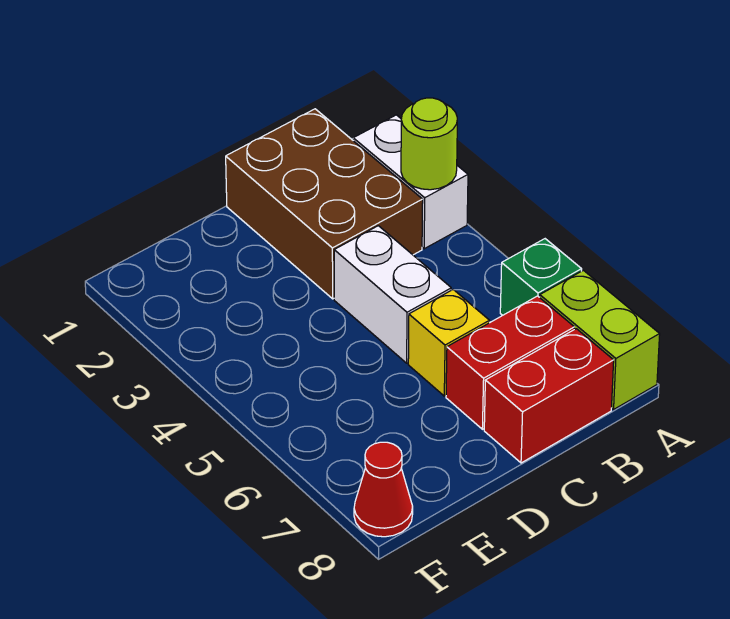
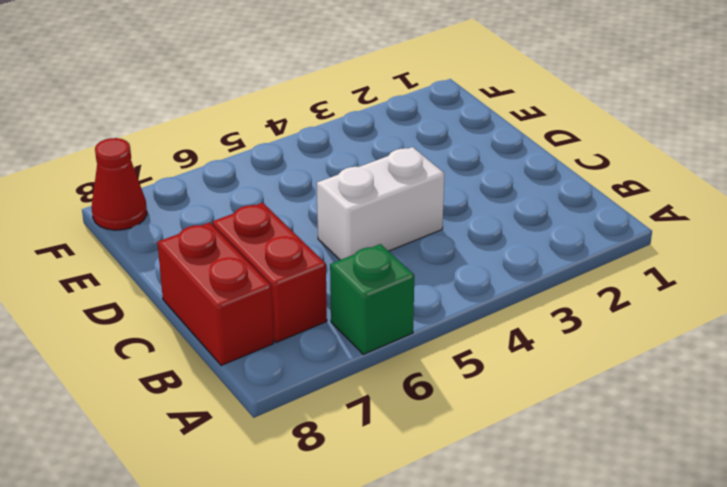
none -> white 1x2 brick [353,115,468,249]
none -> lime 1x2 brick [540,270,660,409]

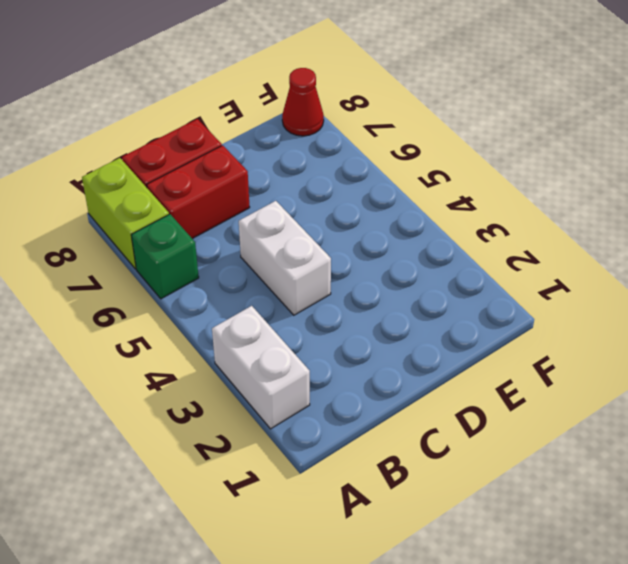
none -> brown 2x3 brick [226,109,423,299]
none -> yellow 1x1 brick [408,290,490,396]

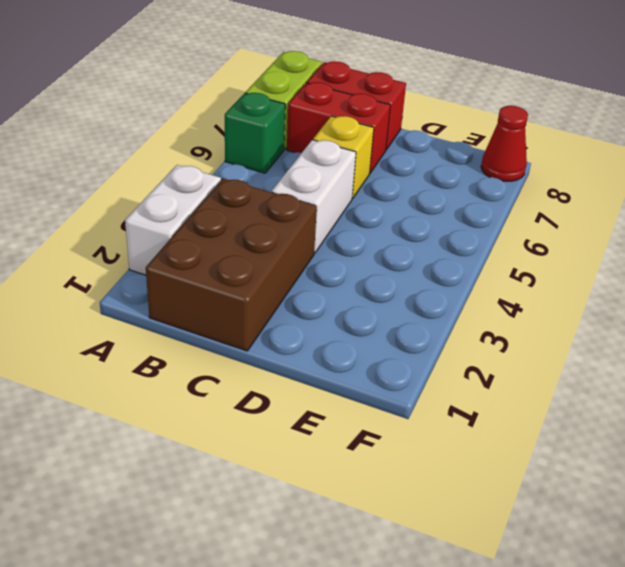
none -> lime 1x1 round brick [401,98,457,190]

